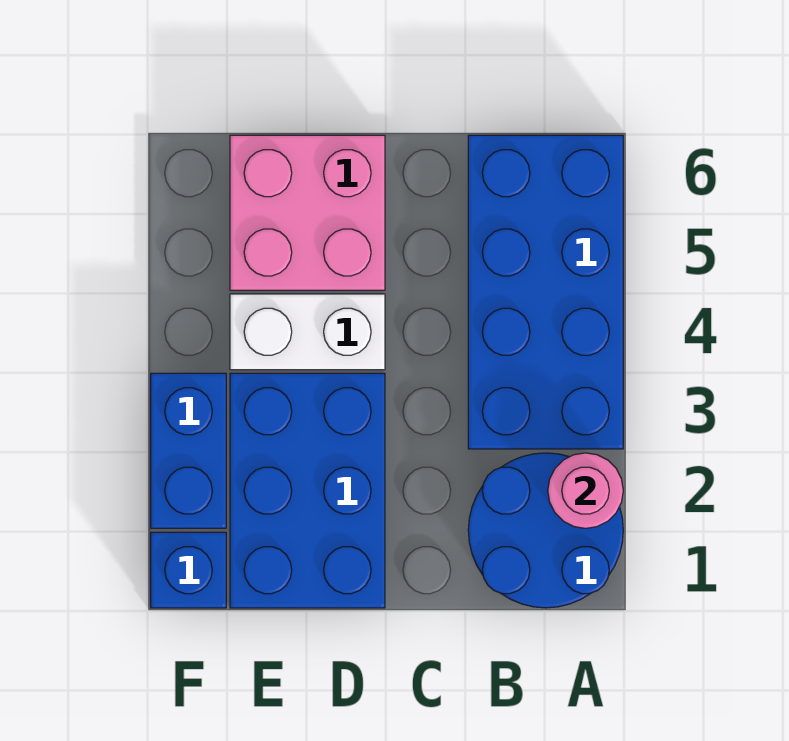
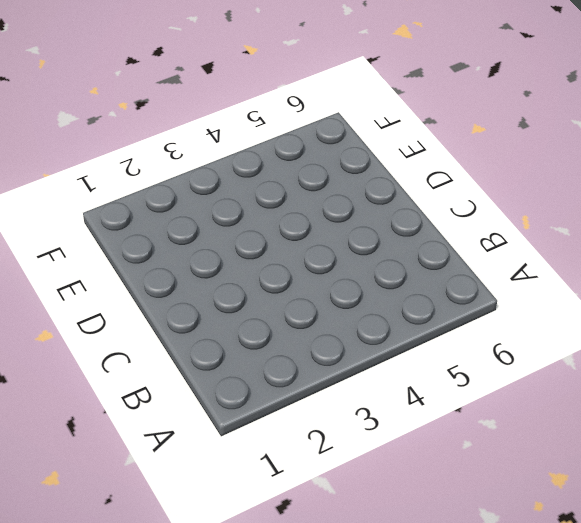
none -> blue 2x2 round brick [468,453,623,608]
none -> blue 2x4 brick [468,135,623,449]

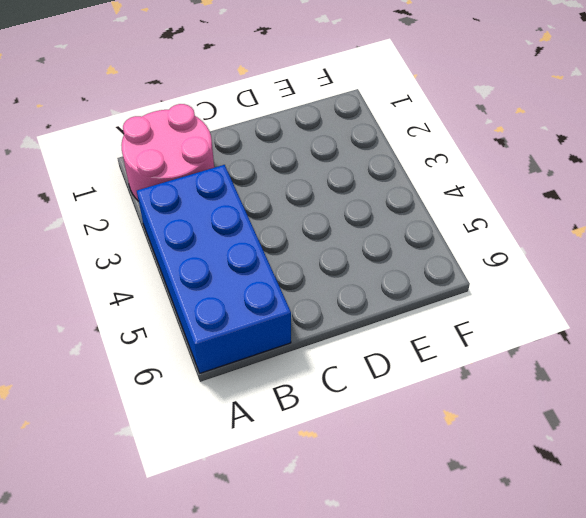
pink 2x2 round brick [121,104,214,200] -> blue 2x2 round brick [468,453,623,608]
none -> blue 2x3 brick [230,373,385,608]
none -> white 1x2 brick [230,294,385,370]

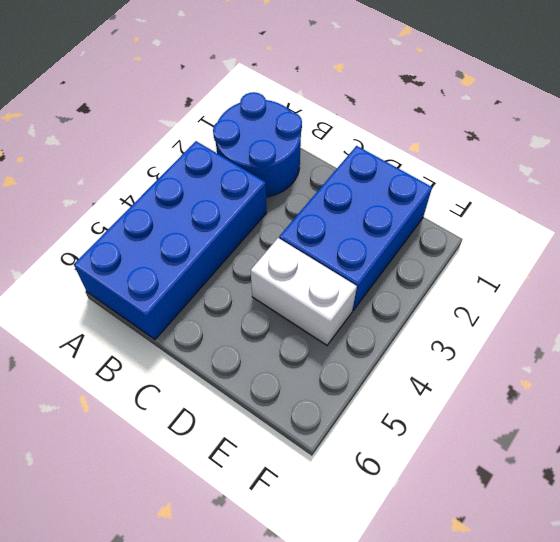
none -> pink 2x2 brick [230,135,385,290]
none -> blue 1x1 brick [151,532,226,608]

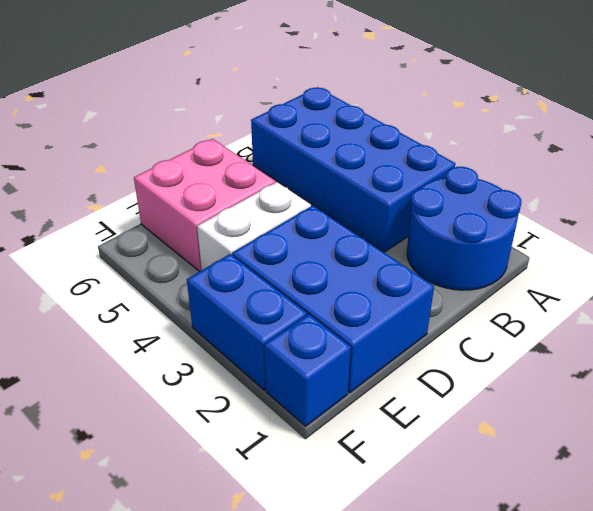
none -> pink 1x1 round brick [548,453,623,528]

